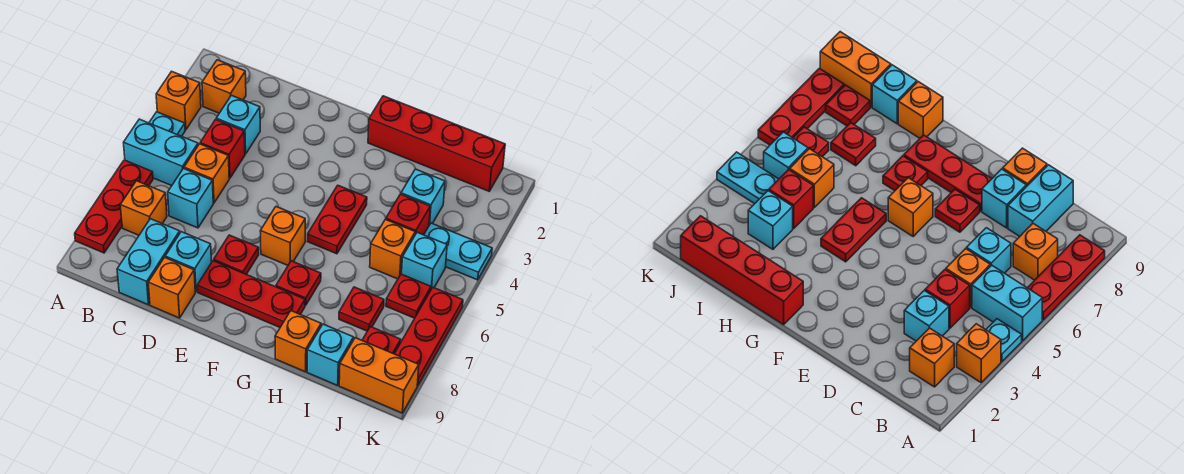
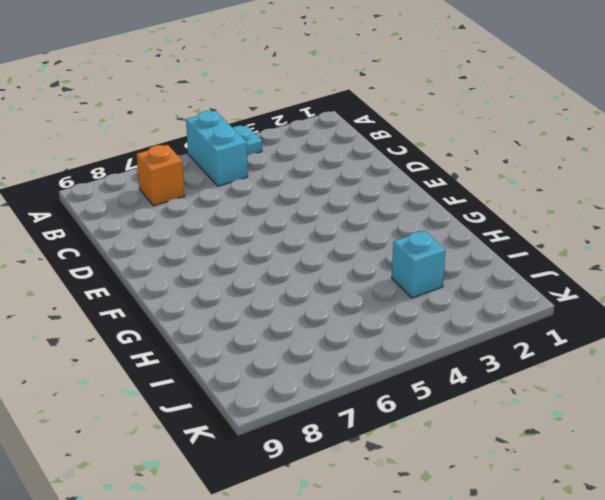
none -> orange 1x1 brick [156,71,201,130]
none -> red 1x3 plate [75,160,153,253]
none -> orange 1x1 brick [202,60,246,113]
none -> cyan 1x1 brick [216,95,260,154]

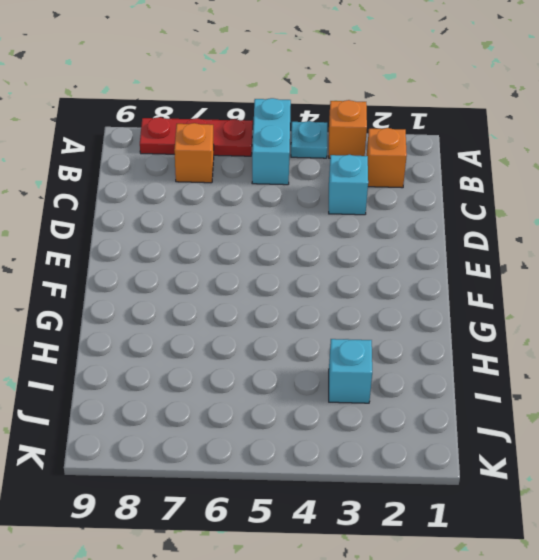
none -> red 1x1 brick [200,119,245,178]
none -> orange 1x1 brick [184,144,229,203]
none -> cyan 1x1 brick [168,168,213,228]
none -> cyan 1x2 brick [117,219,180,305]

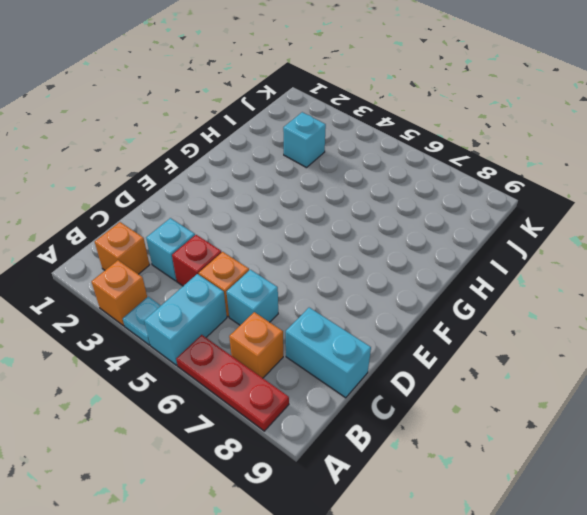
none -> cyan 1x1 brick [165,232,212,292]
none -> orange 1x1 brick [148,257,195,318]
none -> red 1x1 plate [214,235,259,274]
none -> red 1x3 plate [197,261,305,327]

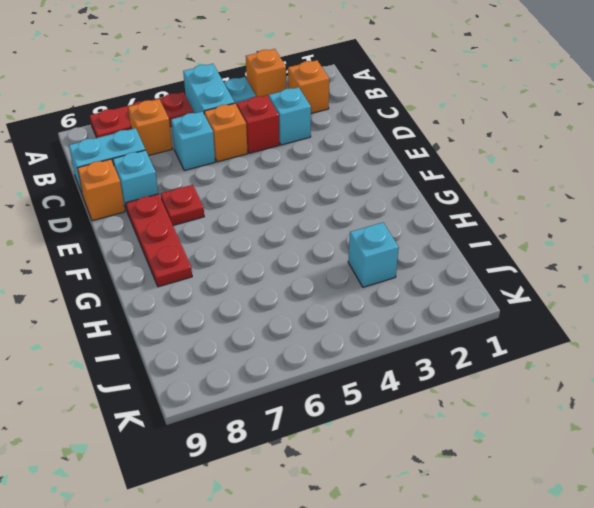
none -> orange 1x1 brick [260,207,305,265]
none -> red 1x4 brick [368,96,505,191]
none -> red 1x2 plate [307,185,367,254]
none -> red 1x1 plate [276,261,321,305]

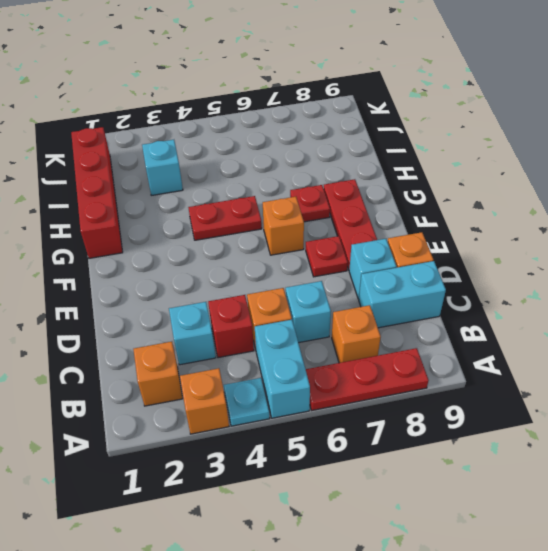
none -> orange 1x1 brick [275,311,321,372]
none -> red 1x1 brick [386,194,430,235]
none -> orange 1x1 brick [370,219,415,279]
none -> red 1x1 plate [339,287,384,331]

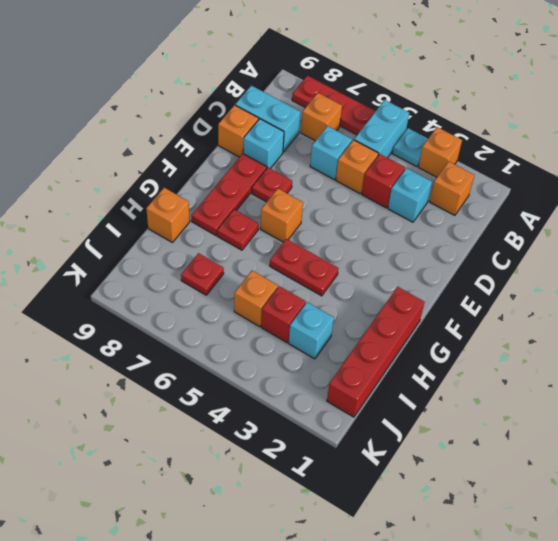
none -> cyan 1x1 brick [307,324,354,385]
none -> cyan 1x2 plate [424,223,492,280]
none -> cyan 1x1 brick [402,232,447,289]
none -> red 1x1 plate [386,274,431,318]

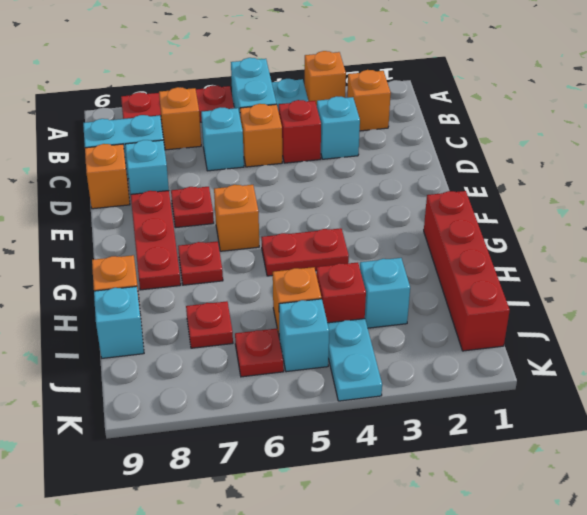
none -> red 1x1 plate [362,327,401,354]
none -> orange 1x2 brick [339,338,419,413]
none -> red 1x3 plate [394,287,463,386]

